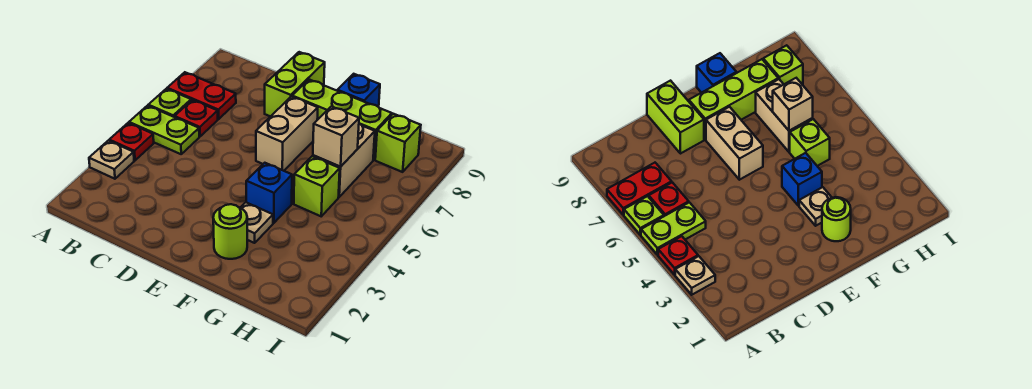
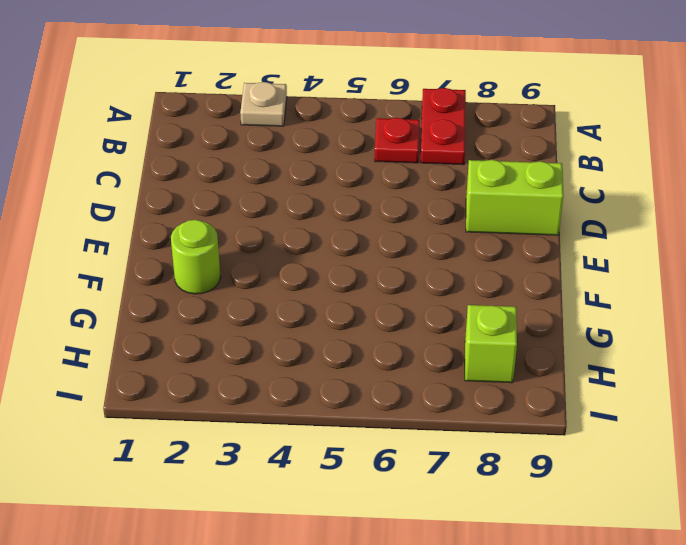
none -> red 1x1 plate [109,123,154,160]
none -> lime 1x2 plate [129,106,199,154]
none -> lime 1x1 plate [148,89,191,117]

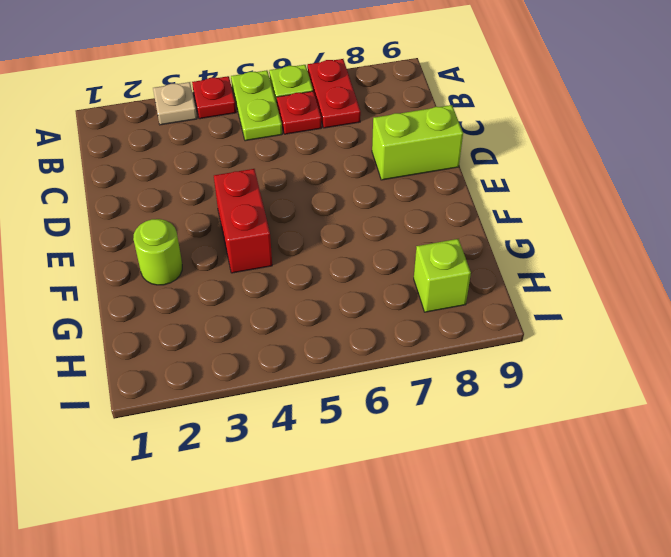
red 1x2 brick [214,169,272,273] -> blue 1x1 brick [246,163,292,223]
none -> tan 1x2 brick [256,97,318,171]
none -> lime 1x3 brick [292,80,392,160]
none -> tan 1x1 plate [240,202,273,243]

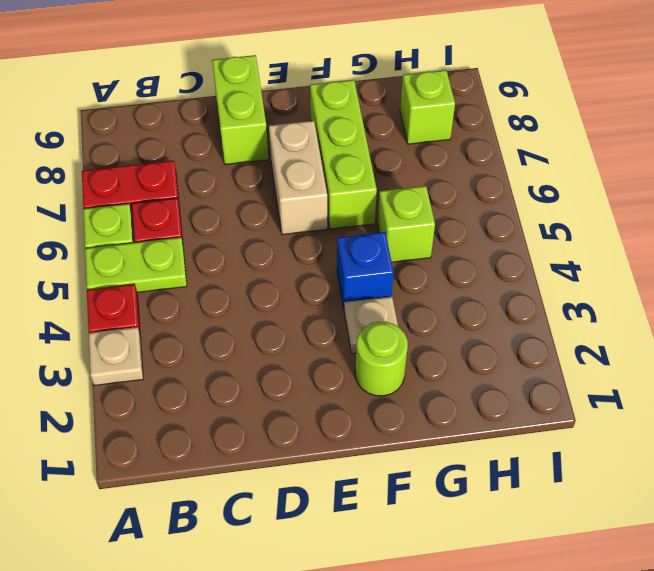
lime 1x3 brick [310,80,377,229] -> lime 1x3 brick turned to [292,80,392,160]
none -> blue 1x1 brick [337,74,380,107]
none -> tan 1x2 brick [313,124,375,197]
none -> tan 1x1 brick [313,106,359,167]

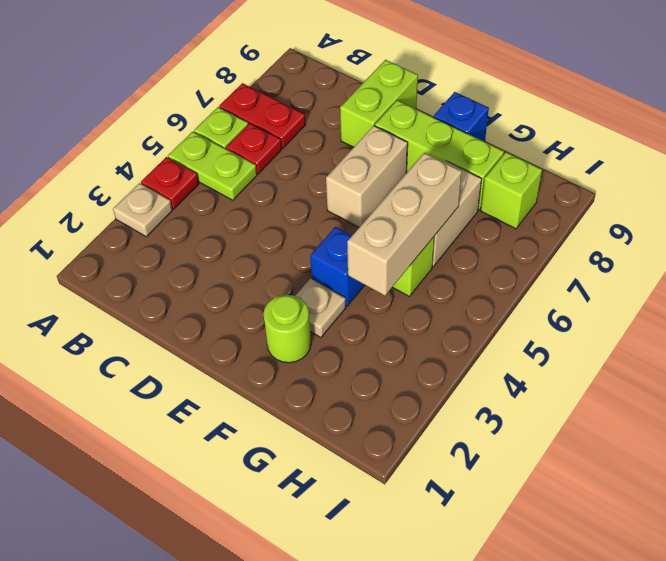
tan 1x3 brick [347,153,462,296] -> tan 1x1 brick [313,106,359,167]

